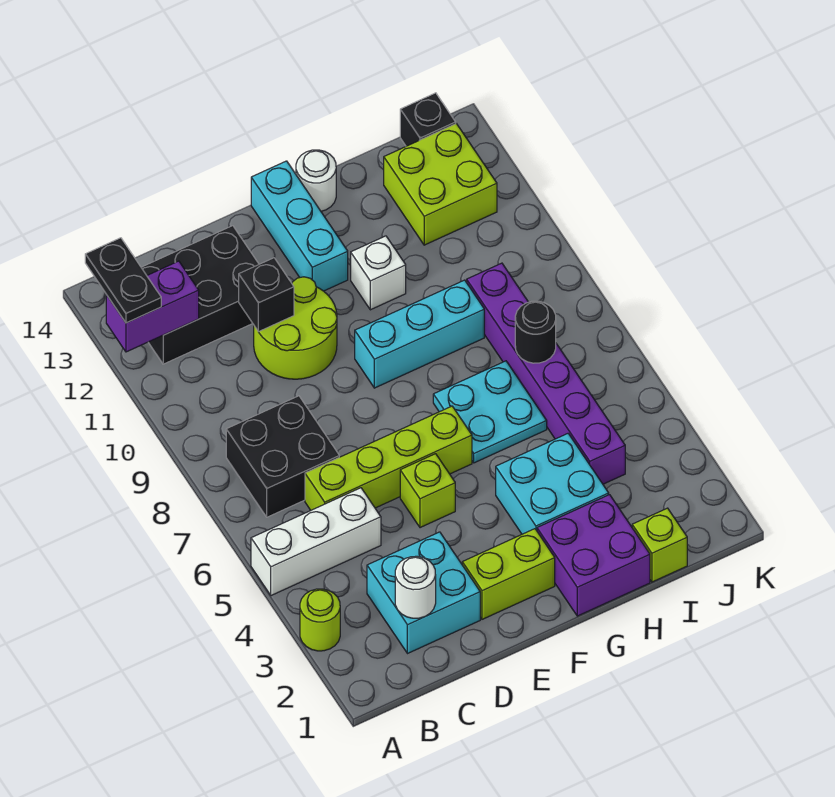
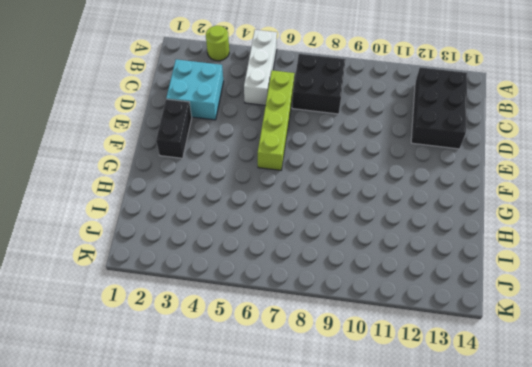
black 1x2 brick [156,99,192,158] -> lime 1x2 brick [462,529,555,619]
none -> lime 2x2 round brick [254,277,337,379]
none -> lime 1x1 brick [400,454,455,528]
none -> cyan 1x3 brick [355,280,484,388]

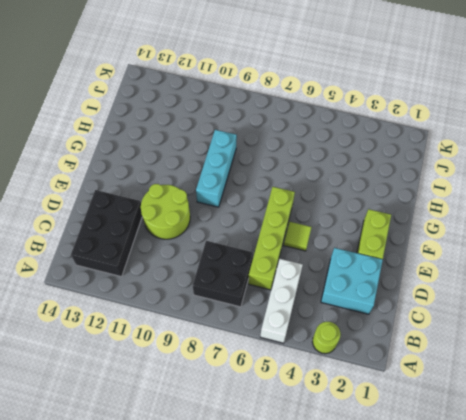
lime 1x1 tile [284,222,312,251] -> lime 1x1 brick [400,454,455,528]
none -> cyan 1x3 brick [251,161,348,291]
none -> purple 2x2 brick [537,495,650,616]
none -> cyan 2x2 brick [496,434,609,534]

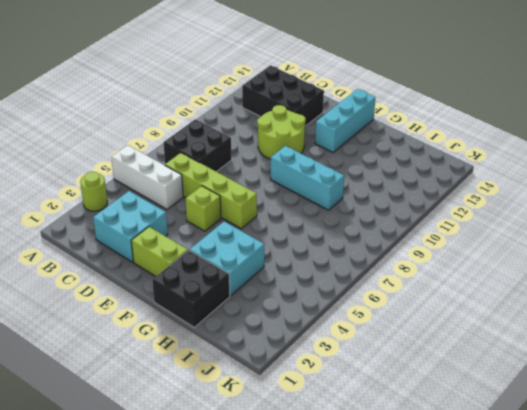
black 2x2 brick [152,250,230,327] -> purple 2x2 brick [537,495,650,616]
none -> cyan 2x2 plate [433,361,547,463]
none -> white 1x1 brick [351,236,406,310]
none -> white 1x1 round brick [296,150,336,211]

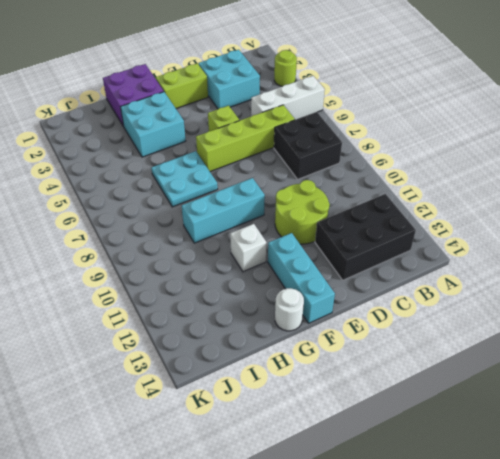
none -> lime 1x1 brick [632,508,687,582]
none -> purple 1x6 brick [467,263,625,484]
none -> lime 2x2 brick [384,124,497,245]

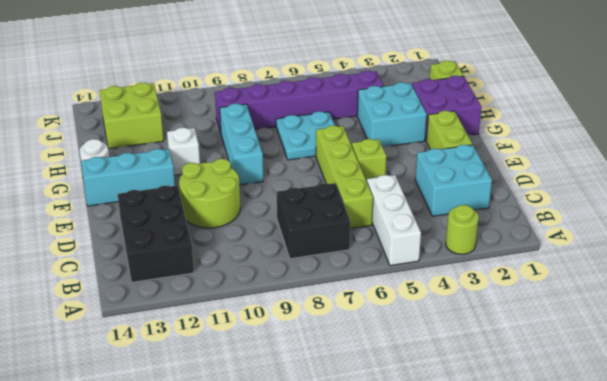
none -> black 1x1 brick [400,93,456,146]
none -> purple 1x2 brick [106,261,199,352]
none -> white 1x1 round brick [395,556,436,618]

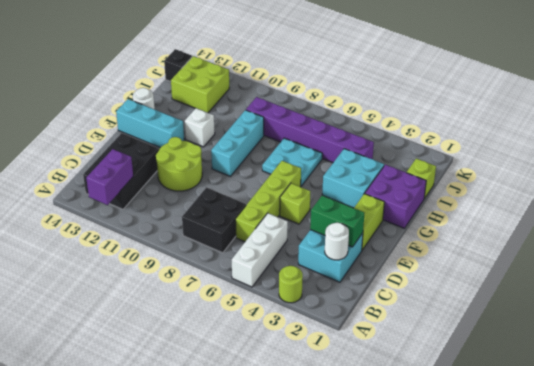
green 1x2 brick [310,195,364,247] -> none
none -> black 1x1 brick [239,258,294,332]
none -> black 1x1 round brick [515,301,556,363]
none -> black 1x2 plate [85,238,161,323]

